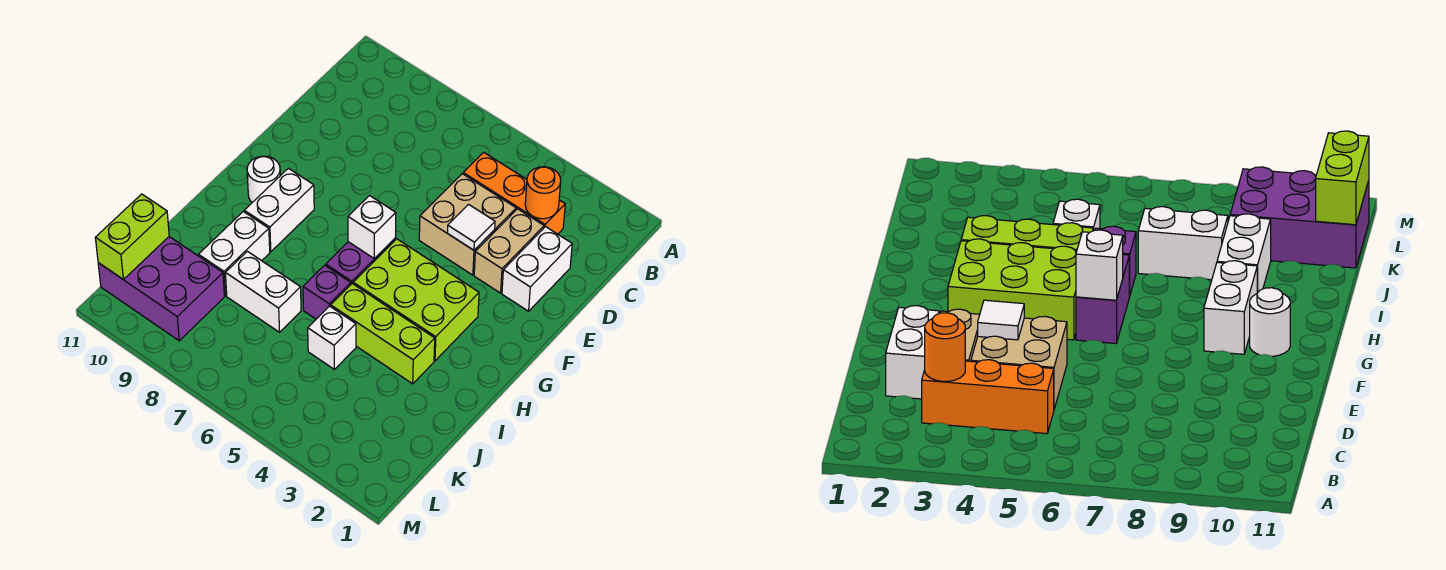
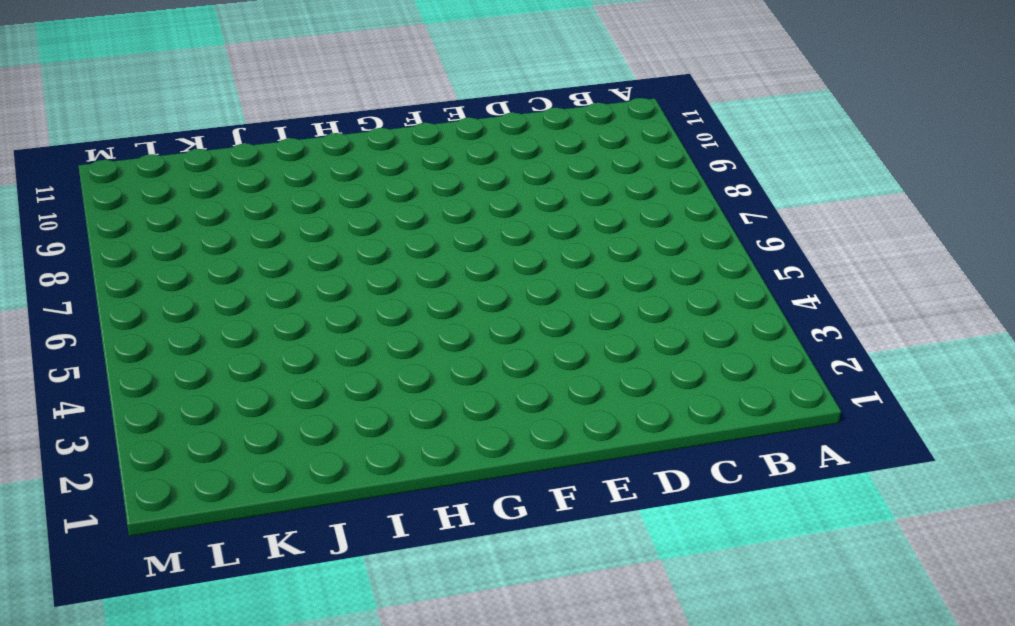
none -> orange 1x3 brick [463,152,565,234]
none -> white 1x2 brick [502,227,572,311]
none -> tan 1x2 brick [474,209,544,293]

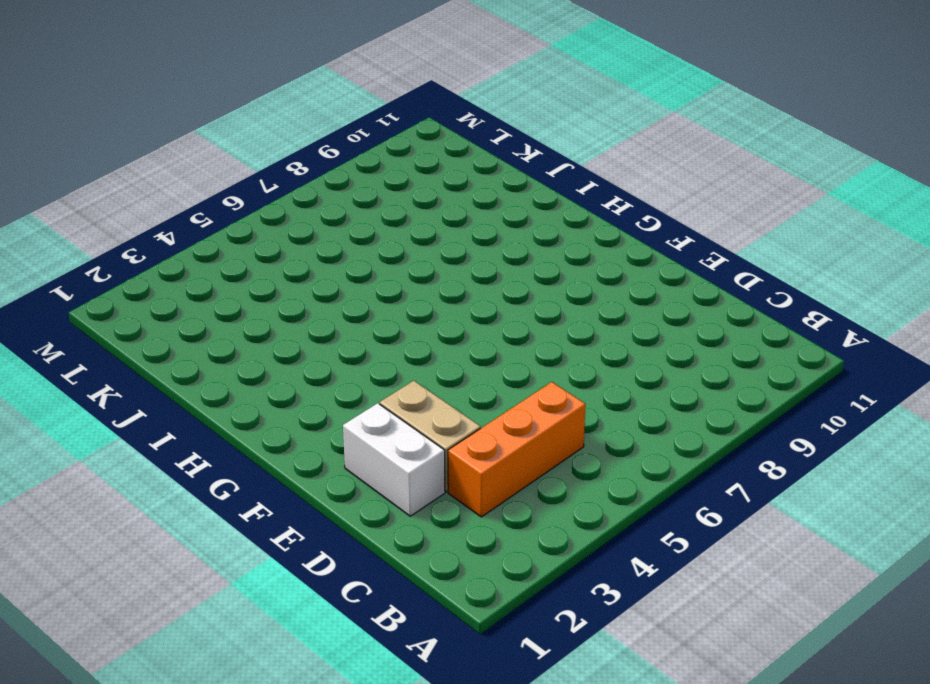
none -> tan 2x2 brick [419,174,516,275]
none -> lime 2x3 brick [353,239,479,361]
none -> purple 1x2 brick [326,239,395,284]

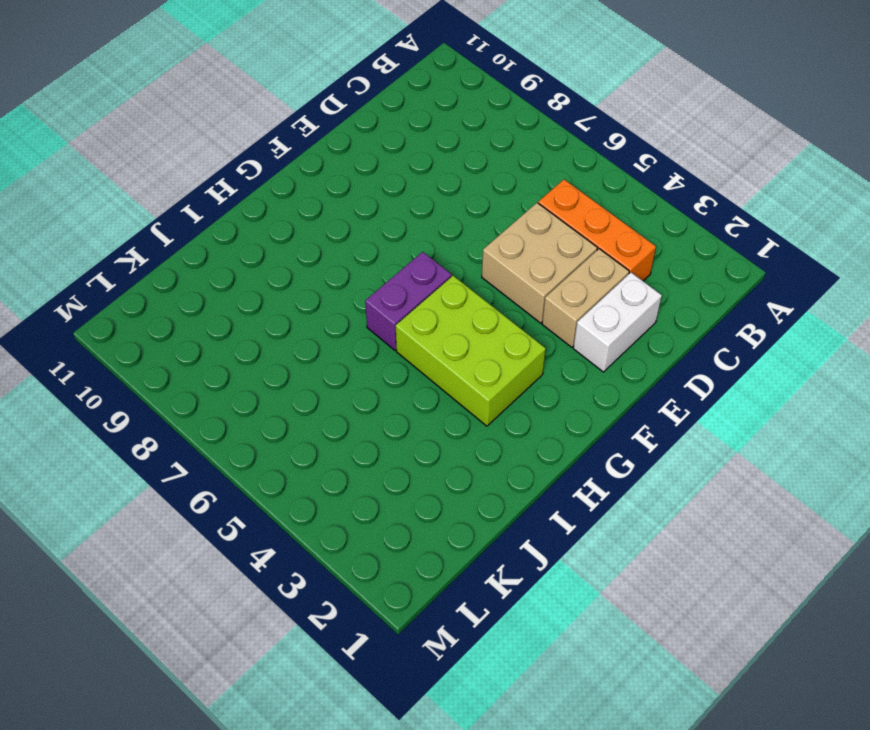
none -> white 1x2 brick [244,168,314,252]
none -> white 1x1 round brick [247,156,280,202]
none -> lime 1x3 brick [331,284,435,384]

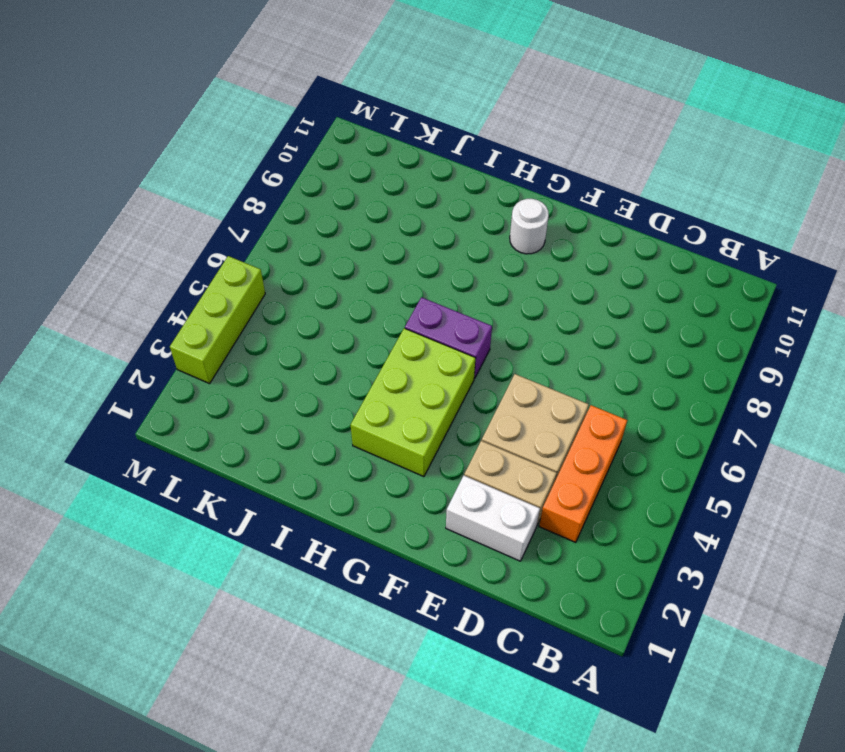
lime 1x3 brick [170,256,265,384] -> lime 1x3 brick moved to [331,284,435,384]
none -> white 1x2 brick [244,168,314,252]
none -> purple 1x1 brick [303,265,351,319]
none -> white 1x2 brick [199,212,270,296]

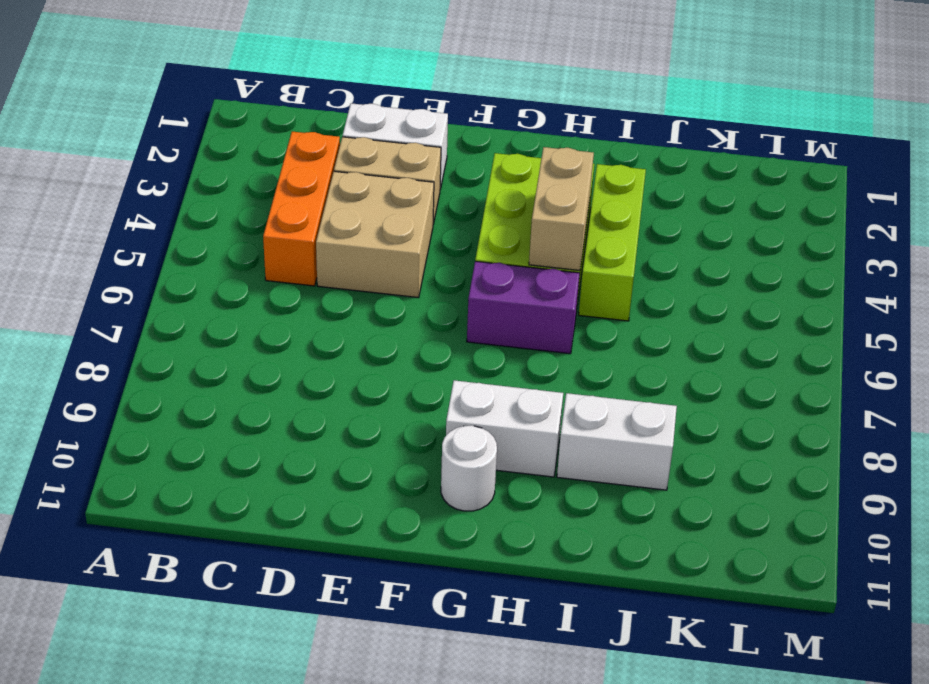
tan 1x2 brick [529,147,594,270] -> none
none -> purple 1x1 brick [303,265,351,319]
none -> white 1x1 brick [308,306,356,369]
none -> white 1x2 brick [225,251,301,332]

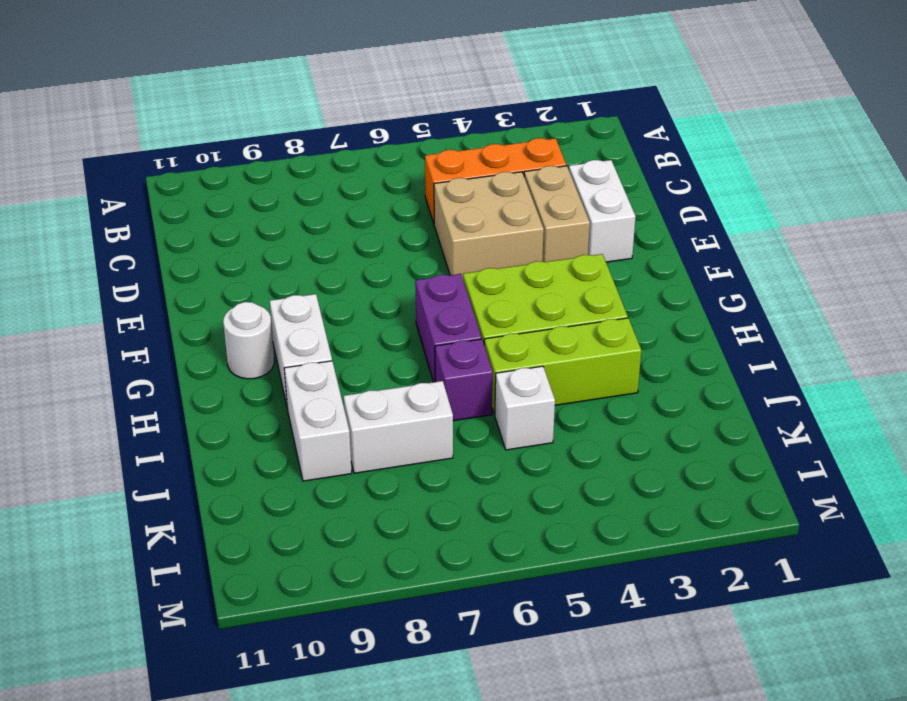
none -> purple 2x3 brick [98,237,224,341]
none -> orange 1x1 round brick [525,166,561,219]
none -> white 1x1 tile [448,204,495,250]

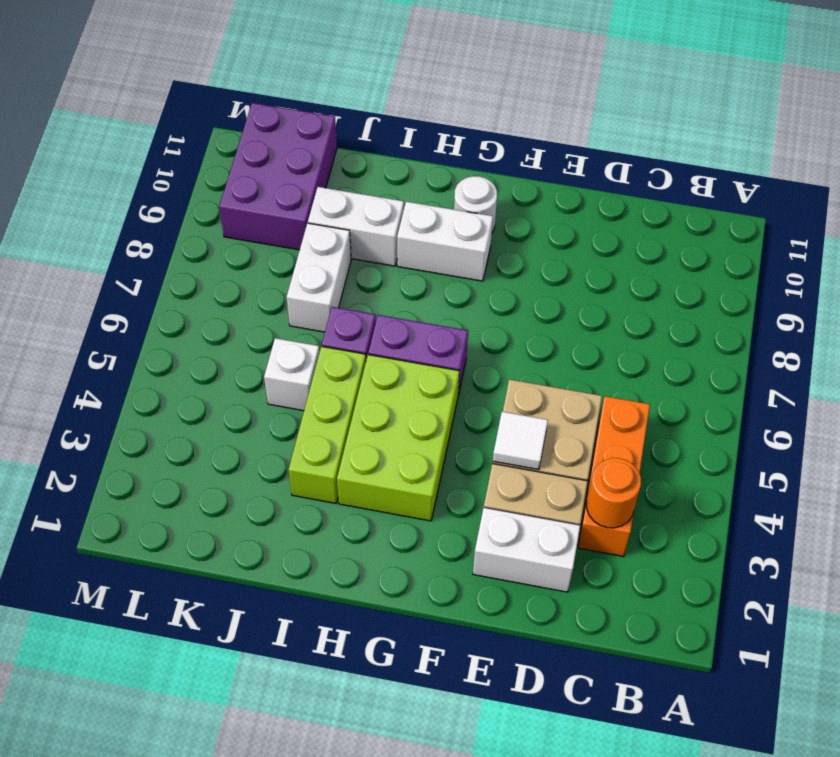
none -> white 1x1 brick [348,196,396,259]
none -> lime 1x2 brick [95,194,169,279]

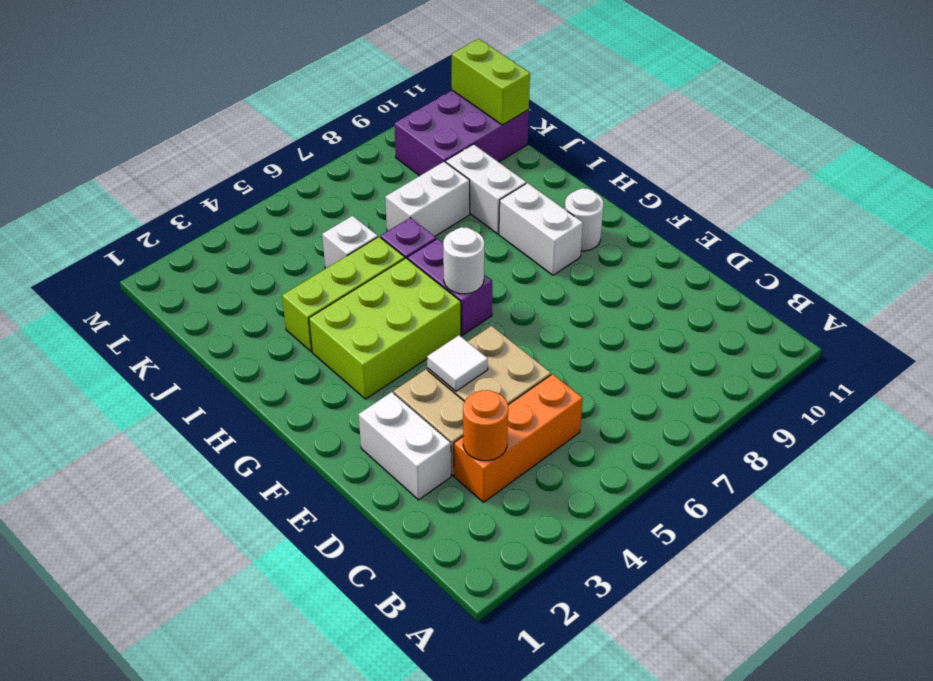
white 1x1 round brick [443,227,484,294] -> white 1x1 brick [348,196,396,259]

